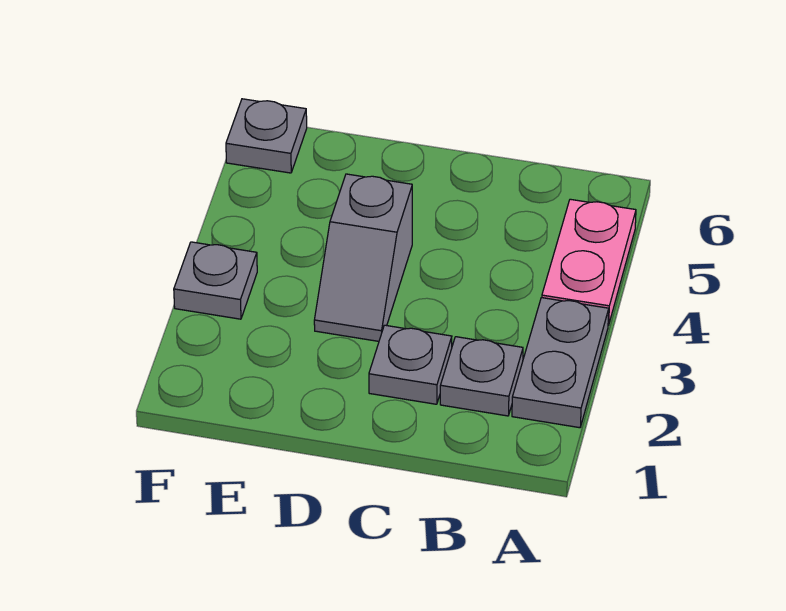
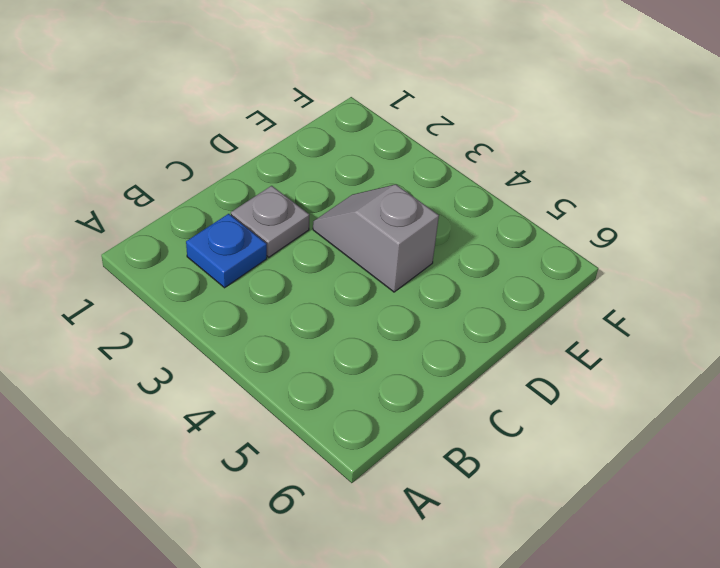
blue 1x1 plate [186,214,267,288] -> grey 1x1 plate [440,337,523,416]
none -> grey 1x2 plate [512,298,609,428]
none -> pink 1x2 plate [542,199,636,325]

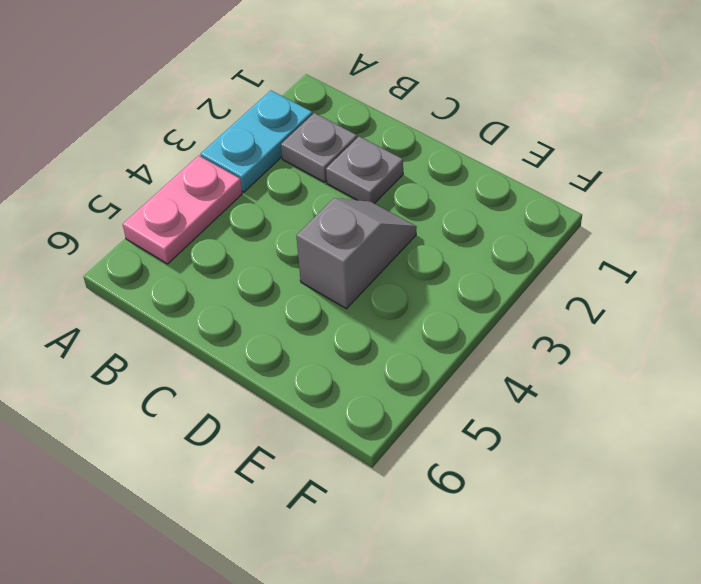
cyan 1x2 plate [200,91,312,192] -> grey 1x2 plate [512,298,609,428]
none -> grey 1x1 plate [174,242,257,319]
none -> grey 1x1 plate [226,99,307,173]

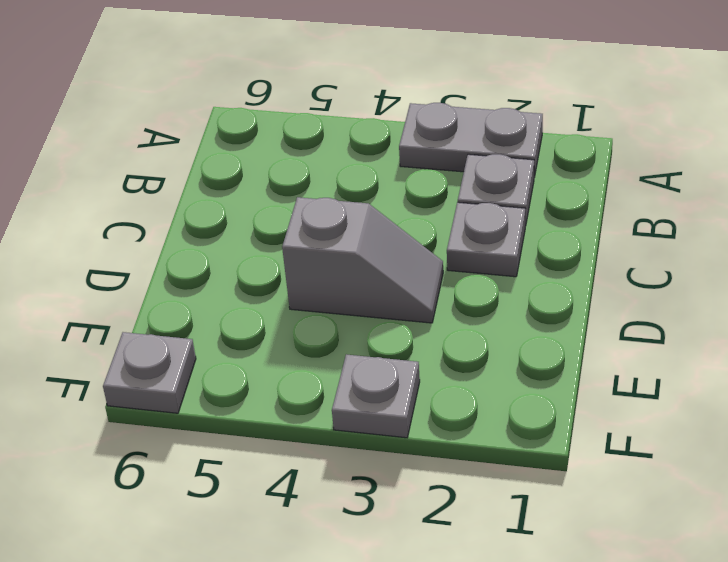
none -> pink 1x2 plate [542,199,636,325]

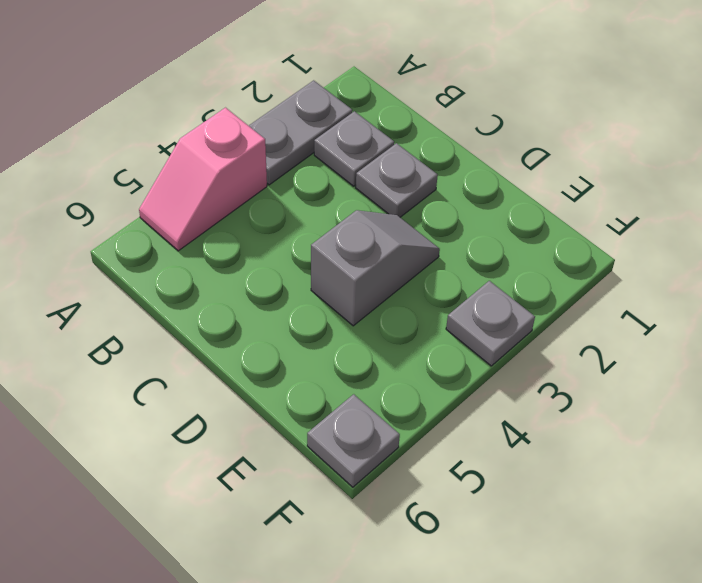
pink 1x2 slope [139,108,267,251] -> pink 1x2 plate [542,199,636,325]

